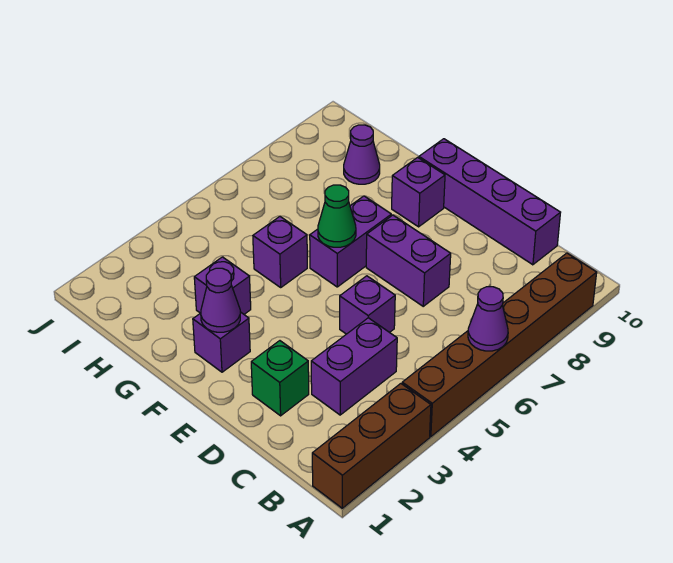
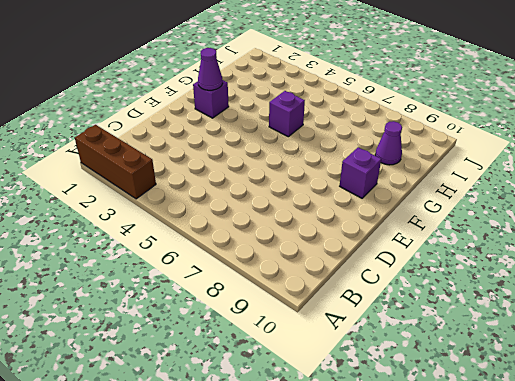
none -> brown 1x6 brick [402,253,597,437]
none -> purple 1x2 brick [311,318,397,415]
none -> purple 1x4 brick [419,139,561,265]

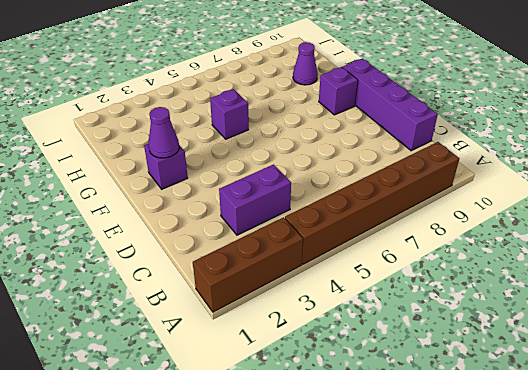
none -> green 1x1 brick [251,341,309,416]
none -> purple 1x1 brick [340,276,395,334]
none -> purple 1x2 brick [366,215,451,306]

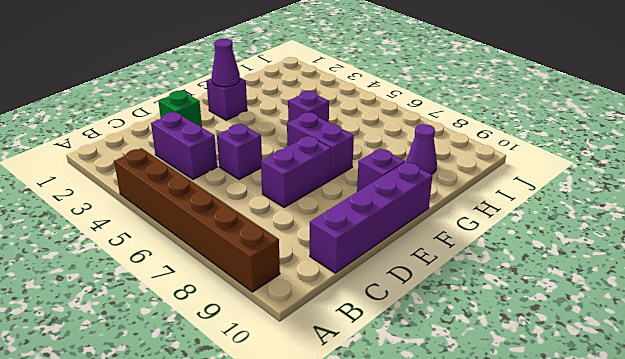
none -> brown 1x3 brick [312,384,431,508]
none -> purple 1x1 brick [194,257,251,314]
none -> purple 1x1 cone [468,287,508,351]

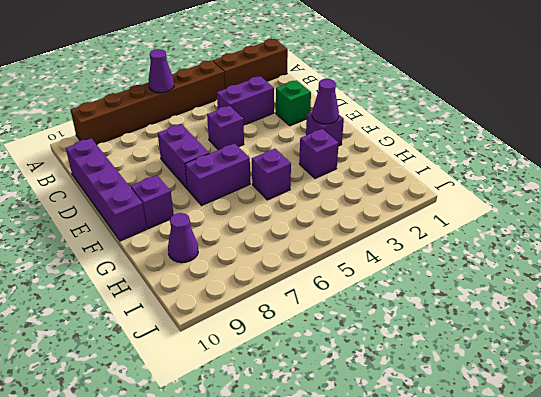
none -> green 1x1 cone [318,185,356,247]

